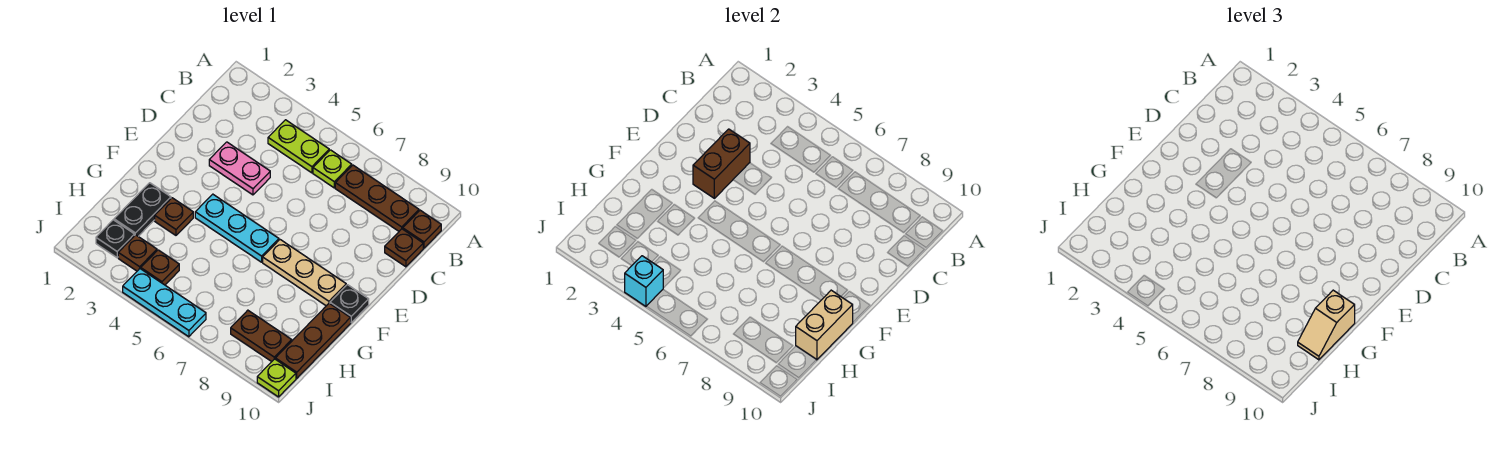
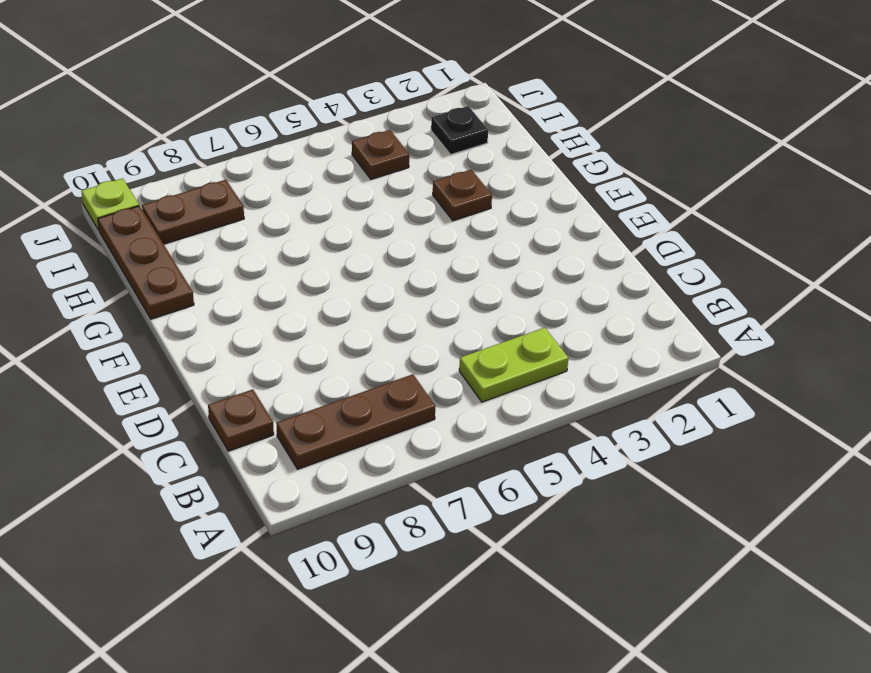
none -> lime 1x1 plate [313,150,352,188]
none -> brown 1x1 plate [403,210,441,248]
none -> pink 1x2 plate [209,142,270,195]

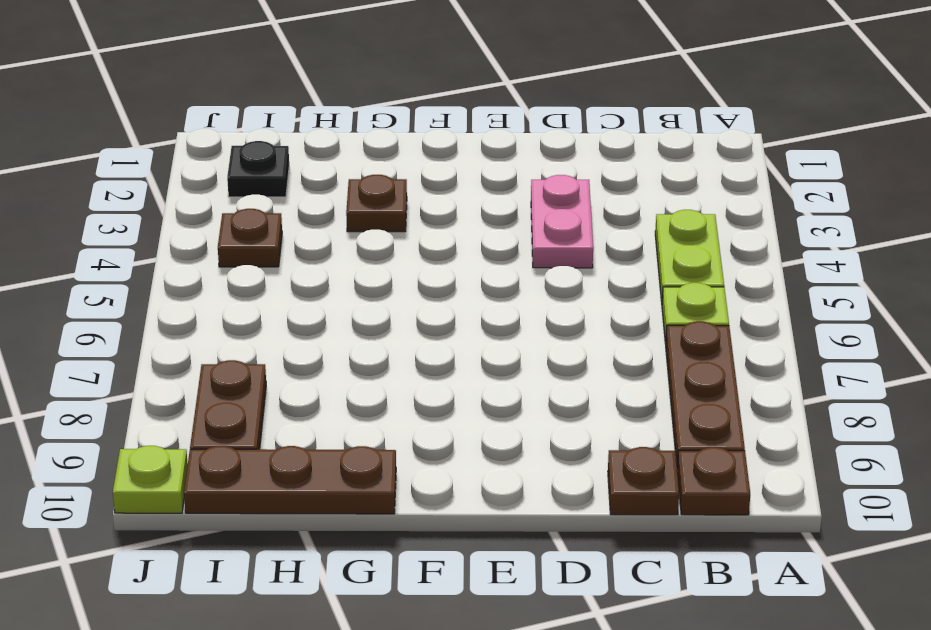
none -> cyan 1x3 plate [195,194,279,262]
none -> tan 1x3 plate [263,240,346,306]
none -> black 1x1 plate [330,285,369,322]

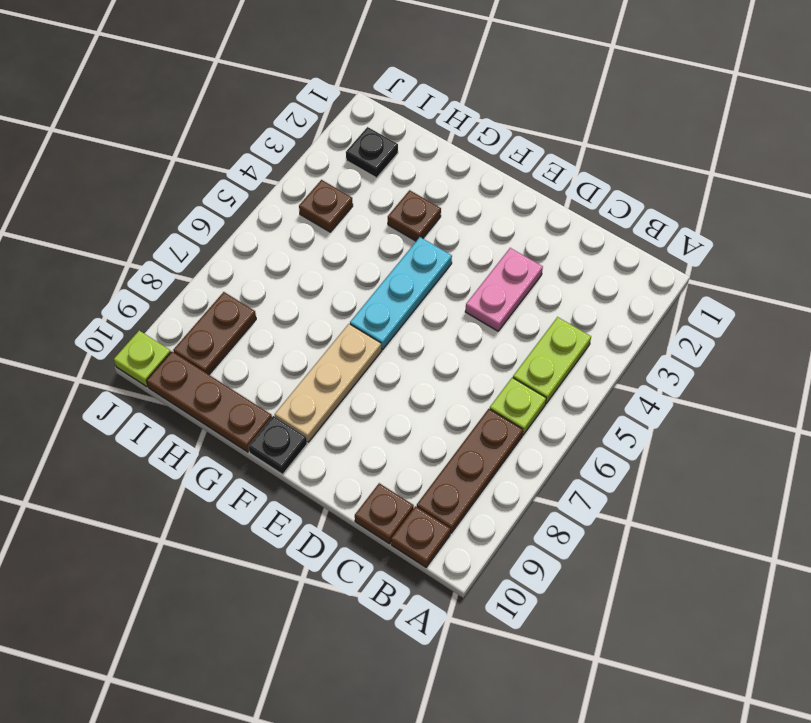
none -> black 1x2 plate [114,183,171,236]
none -> brown 1x1 plate [118,235,157,271]
none -> cyan 1x3 plate [123,269,206,337]

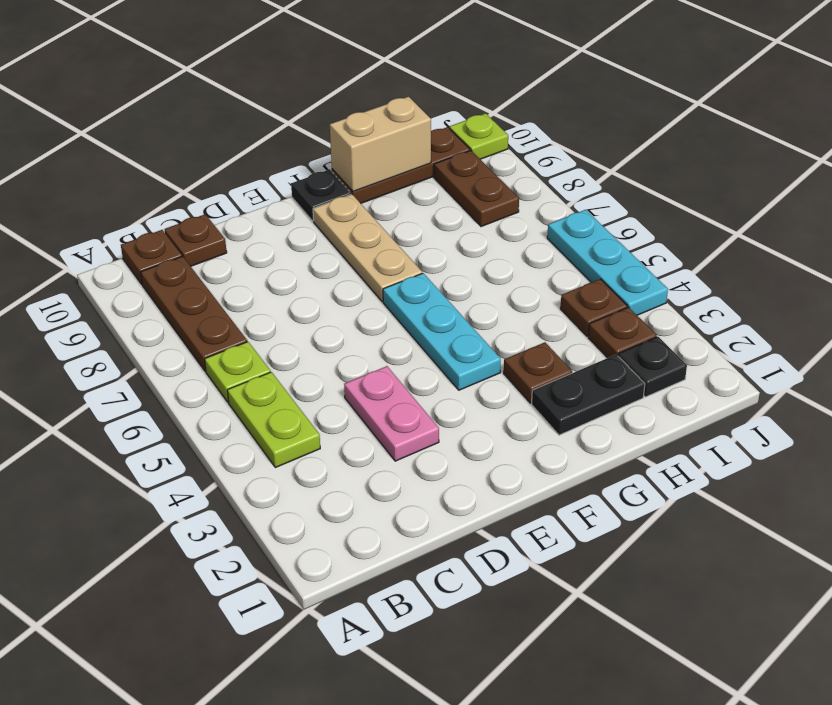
none -> brown 1x2 brick [693,129,750,198]
none -> cyan 1x1 brick [625,256,663,306]
none -> tan 1x2 slope [1298,290,1355,360]

